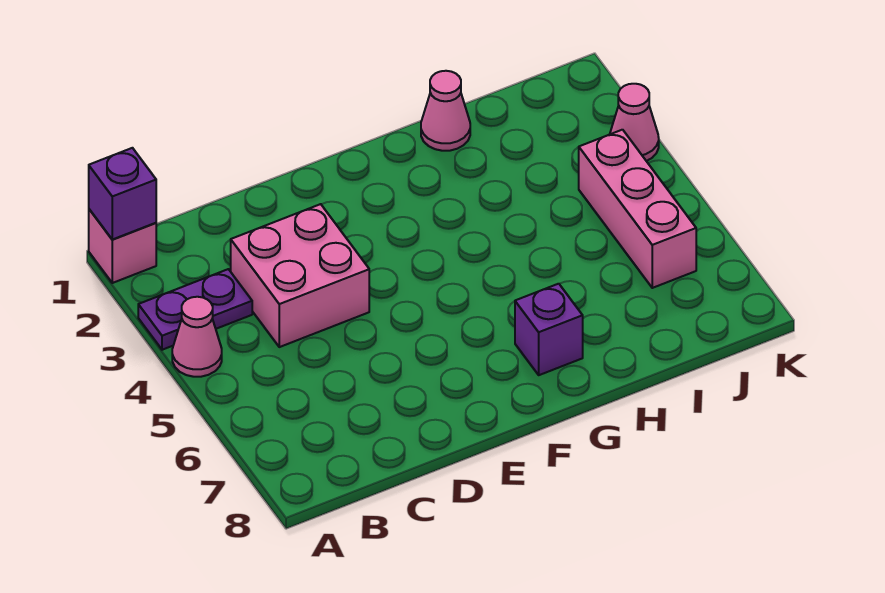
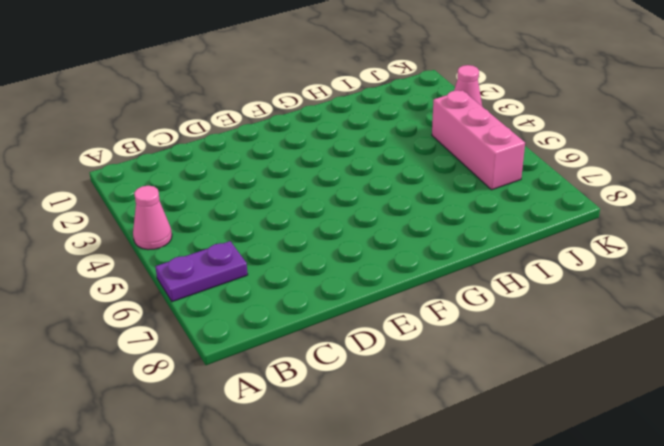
purple 1x2 plate [155,241,248,302] -> purple 1x2 plate moved to [138,269,252,350]
none -> pink 1x1 brick [89,209,156,283]
none -> pink 2x2 brick [231,204,369,347]

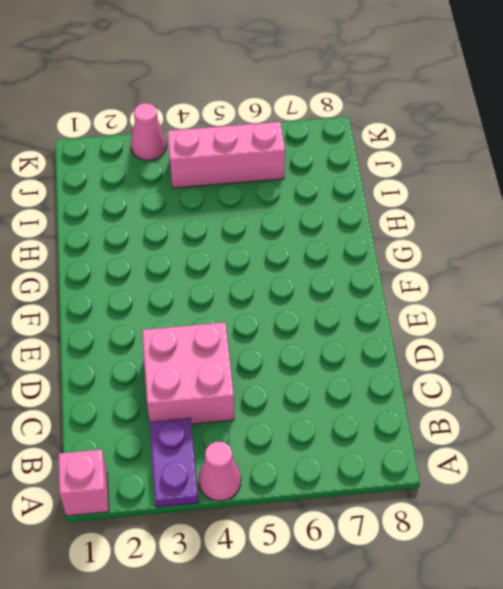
none -> purple 1x1 brick [515,284,583,375]
none -> pink 1x1 cone [421,71,470,151]

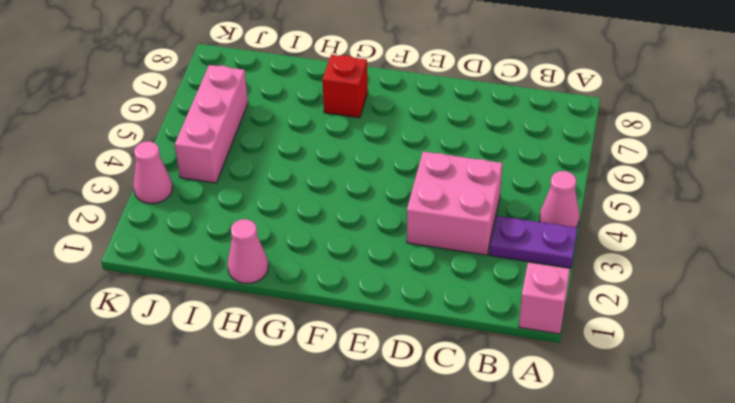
red 1x1 brick [322,55,368,118] -> purple 1x1 brick [515,284,583,375]
none -> purple 1x1 brick [89,148,156,239]

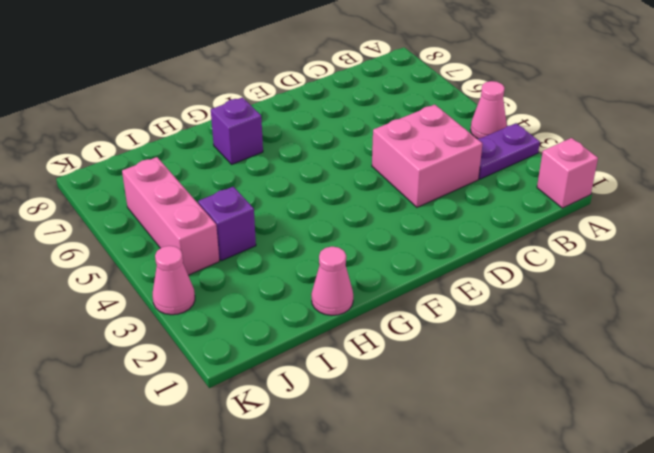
purple 1x1 brick [198,187,256,261] -> purple 1x1 brick moved to [89,148,156,239]

